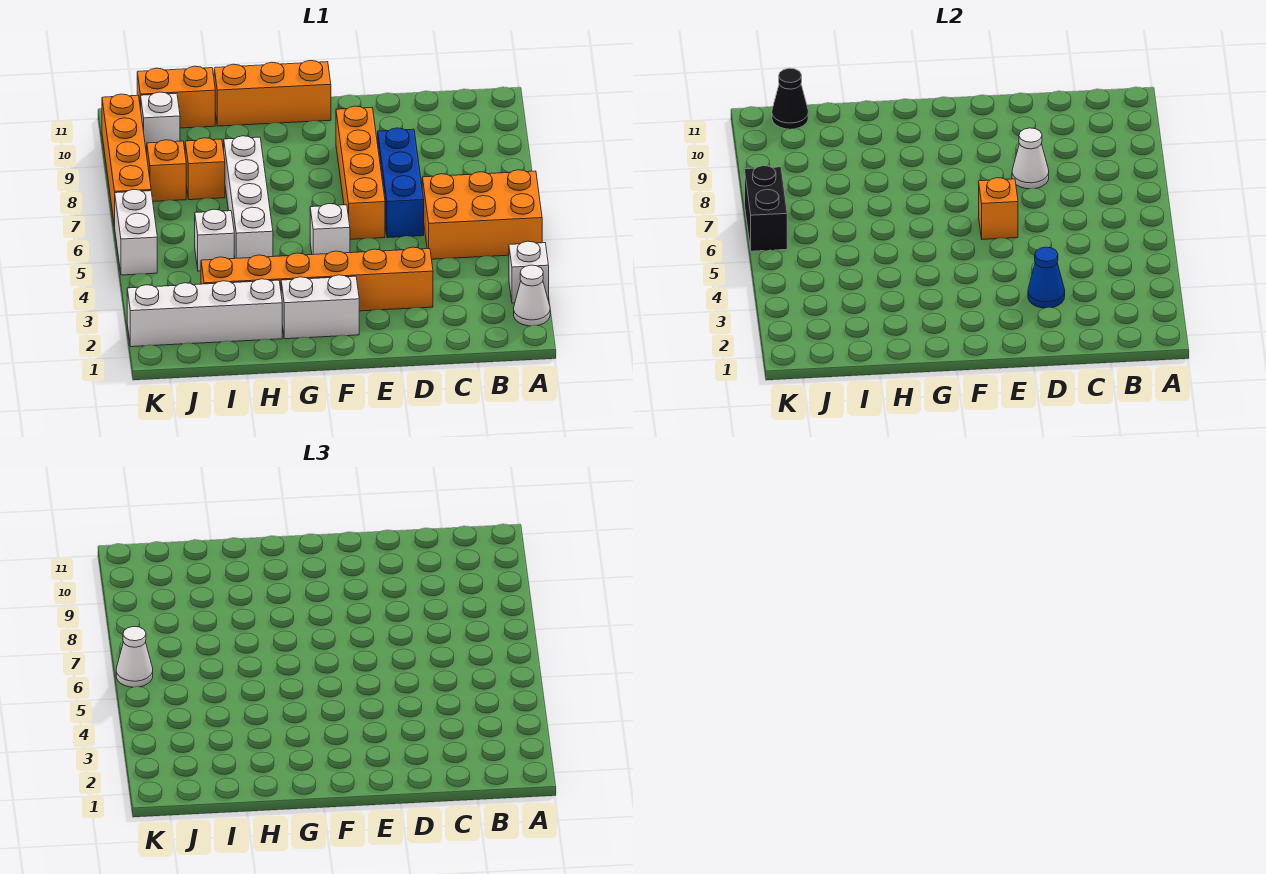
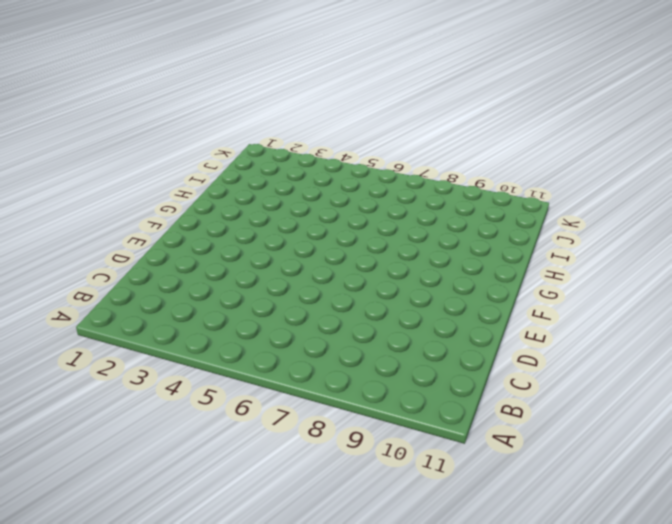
none -> white 1x1 cone [514,265,550,326]
none -> white 1x1 brick [509,241,549,303]
none -> orange 2x3 brick [422,170,542,259]

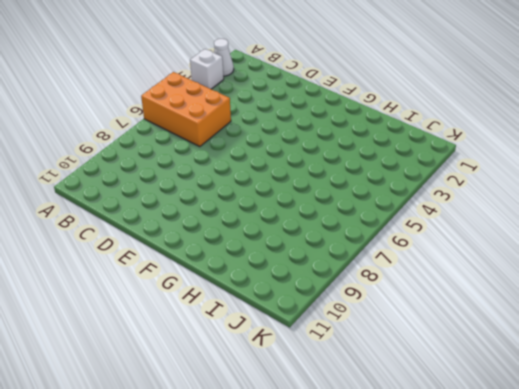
none -> orange 1x6 brick [201,247,433,311]
none -> blue 1x3 brick [378,128,424,238]
none -> orange 1x4 brick [336,106,385,239]

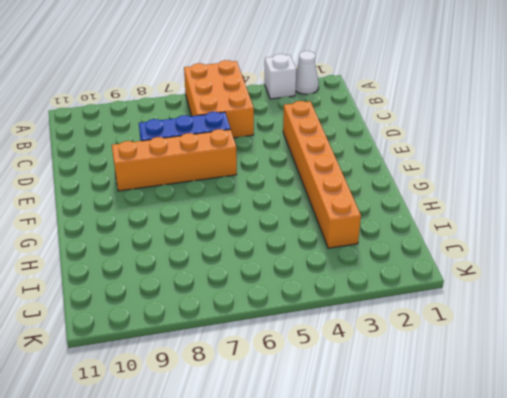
none -> white 1x2 brick [281,275,359,339]
none -> white 1x1 brick [310,204,350,255]
none -> orange 1x3 brick [214,61,331,126]

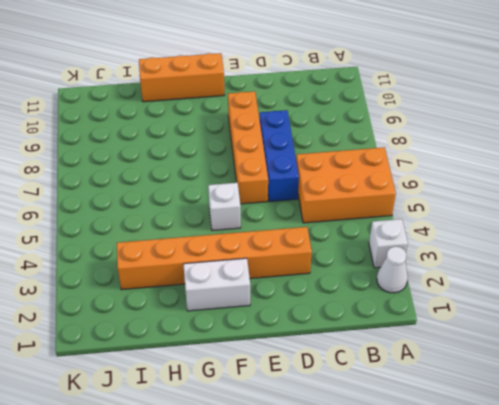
none -> white 1x4 brick [127,279,282,347]
none -> white 1x4 brick [224,136,273,258]
none -> white 1x1 brick [195,209,234,271]

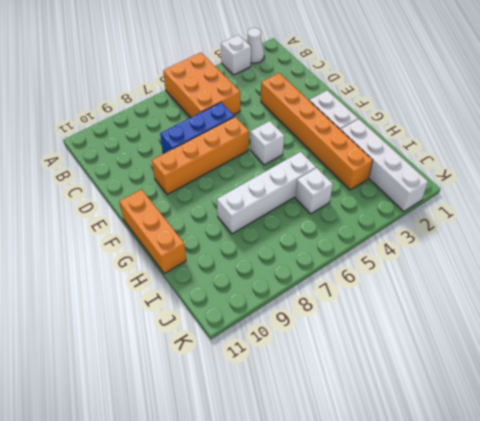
none -> orange 1x1 brick [185,138,225,200]
none -> orange 1x2 brick [137,66,215,128]
none -> orange 1x1 brick [147,140,186,201]

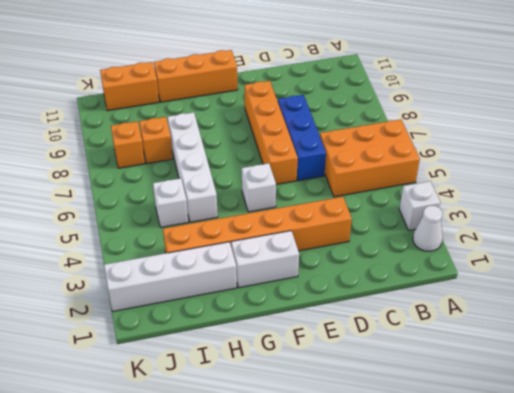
none -> white 1x1 brick [141,92,180,154]
none -> white 1x2 brick [115,189,157,275]
none -> orange 1x4 brick [102,94,151,227]

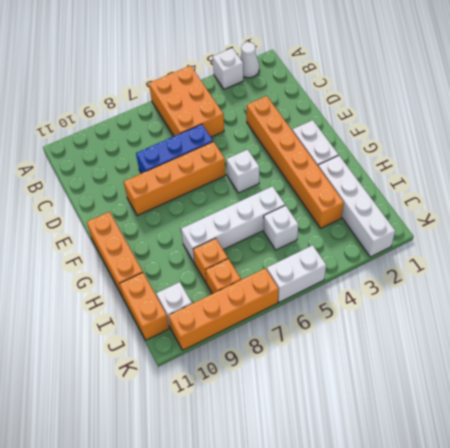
none -> blue 1x1 cone [1028,247,1065,308]
none -> white 1x1 cone [1012,128,1049,189]
none -> orange 1x1 brick [979,178,1018,239]

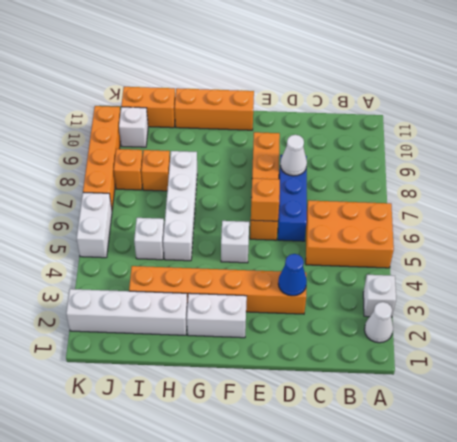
none -> black 1x1 cone [772,68,808,129]
none -> black 1x2 brick [745,166,787,251]
none -> white 1x1 cone [116,626,153,687]

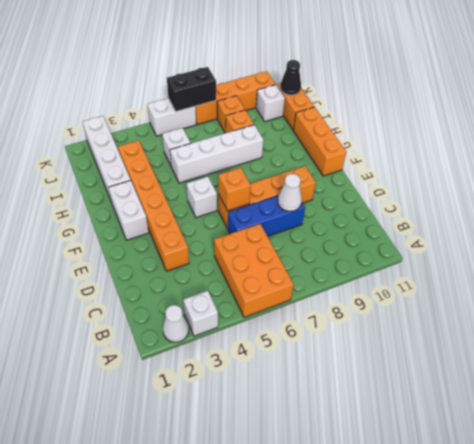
none -> blue 1x1 cone [1028,247,1065,308]
none -> white 1x1 cone [116,626,153,687]

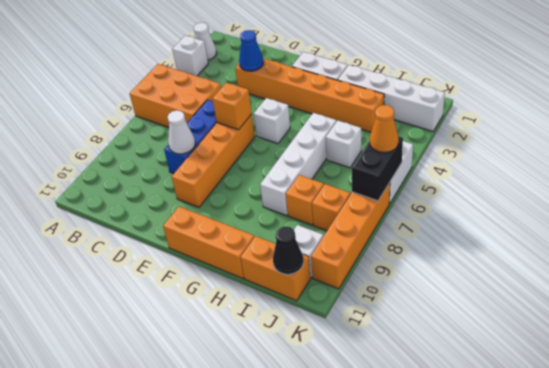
orange 1x1 cone [370,105,399,152] -> white 1x1 cone [116,626,153,687]

